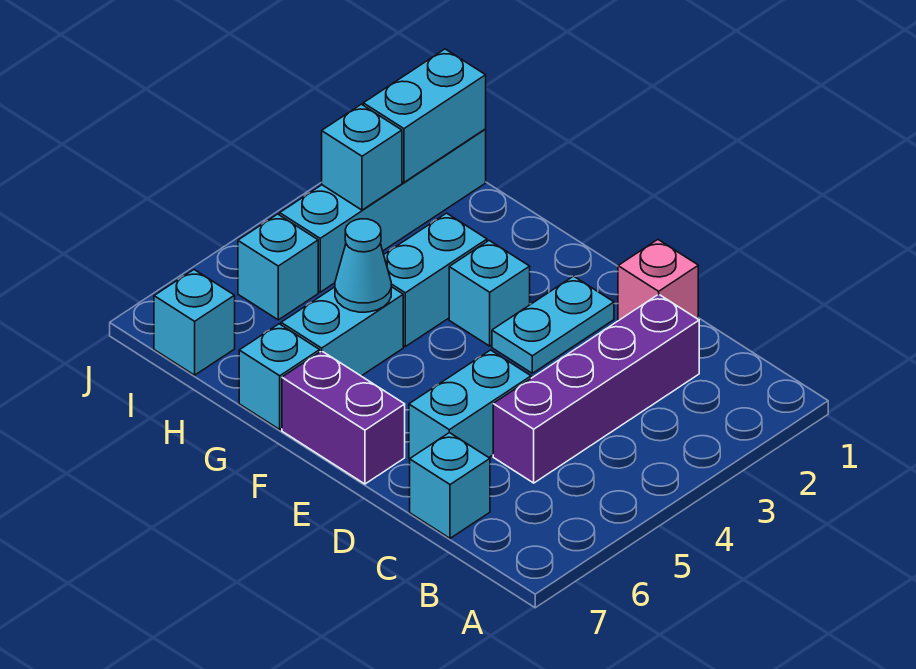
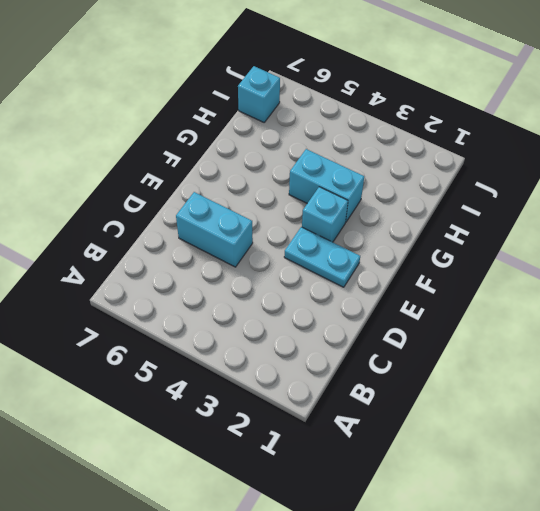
none -> purple 1x4 brick [493,294,699,483]
none -> cyan 1x1 brick [410,433,490,538]
none -> pink 1x1 brick [618,240,698,320]

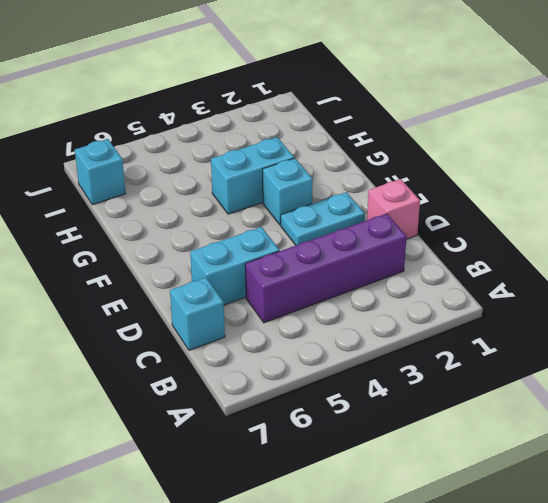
none -> purple 1x2 brick [282,351,405,484]
none -> cyan 1x2 brick [281,287,403,376]
none -> cyan 1x1 brick [239,324,320,429]

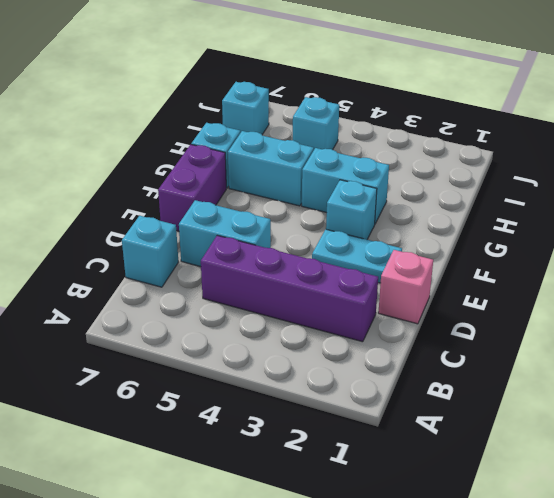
none -> cyan 1x4 brick [280,129,486,292]
none -> cyan 1x1 cone [335,219,391,312]
none -> cyan 1x2 brick [363,49,486,182]

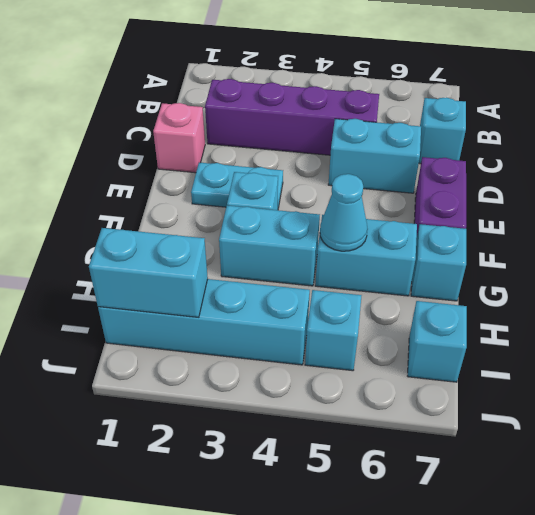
none -> cyan 1x1 brick [322,104,402,210]

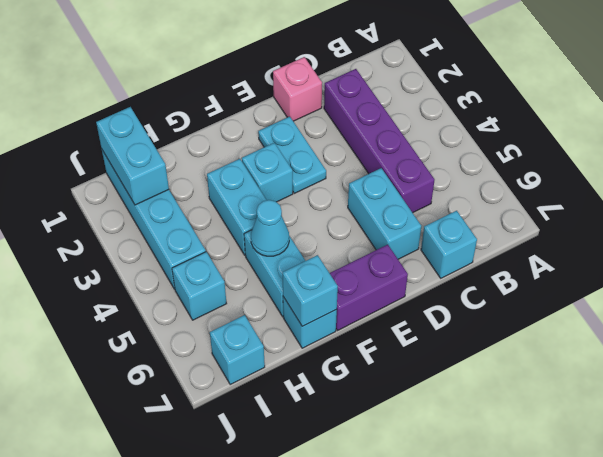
cyan 1x1 brick [283,255,338,326] -> cyan 1x1 brick moved to [322,104,402,210]

